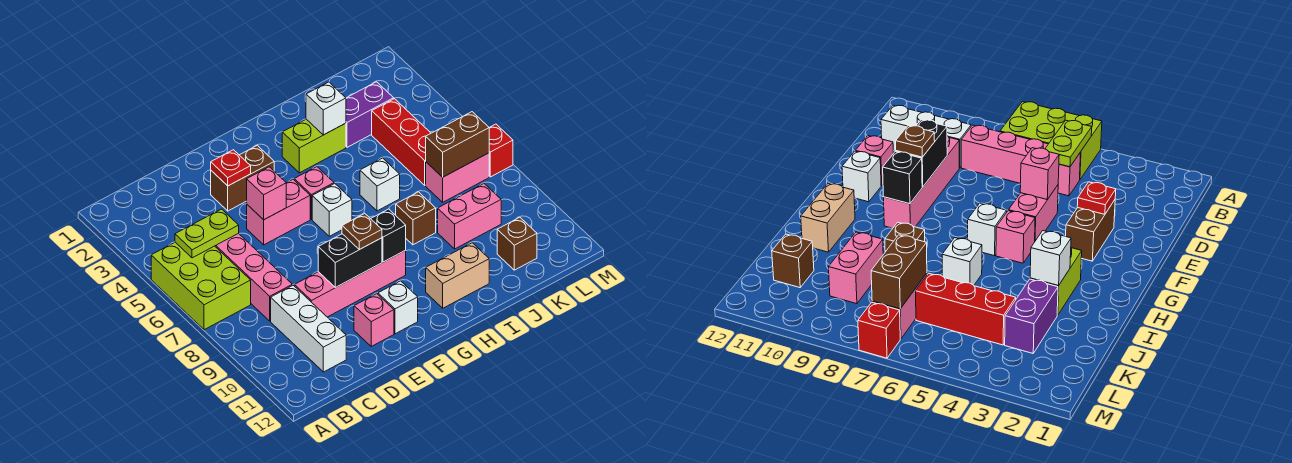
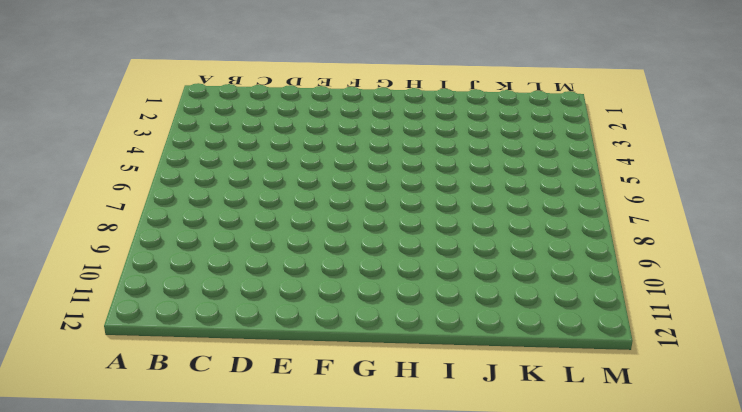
none -> lime 2x3 brick [151,242,251,330]
none -> pink 1x4 brick [215,233,292,321]
none -> white 1x3 brick [271,285,346,372]

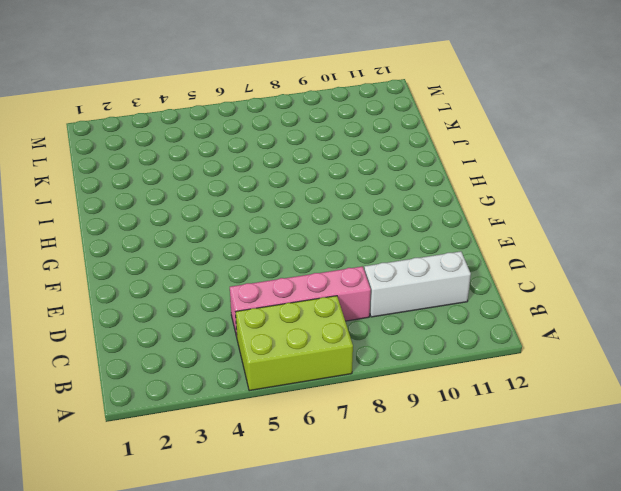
none -> pink 1x4 brick [294,250,406,317]
none -> brown 1x2 brick [211,145,274,211]
none -> pink 1x2 brick [247,179,310,245]

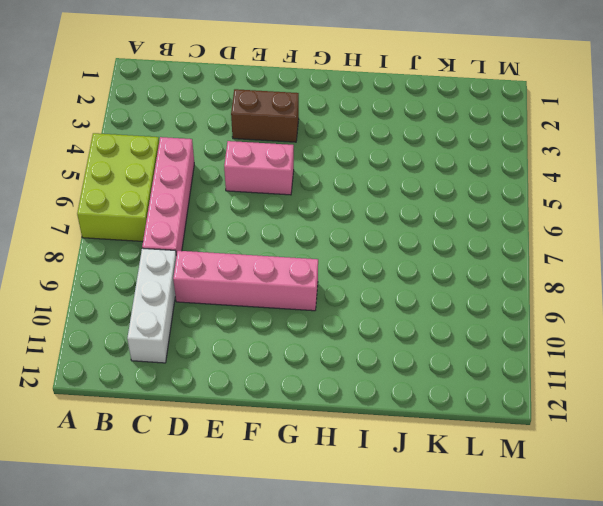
none -> pink 1x1 brick [354,294,394,346]
none -> white 1x1 brick [378,281,418,334]
none -> pink 1x1 brick [294,167,334,219]

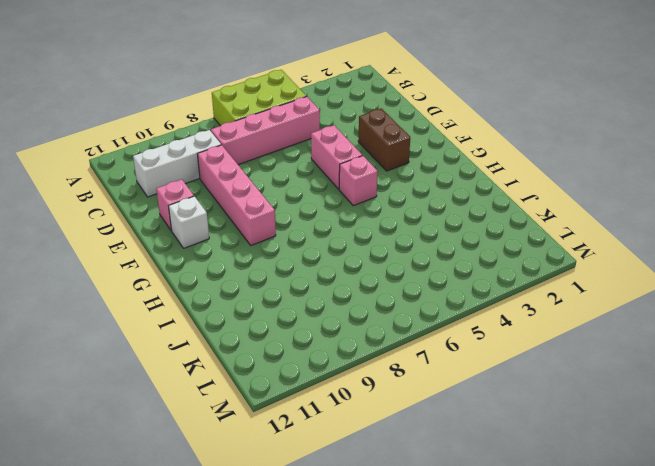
none -> white 1x1 brick [312,184,352,236]
none -> lime 1x2 brick [282,119,346,173]
none -> tan 1x2 brick [426,243,489,308]

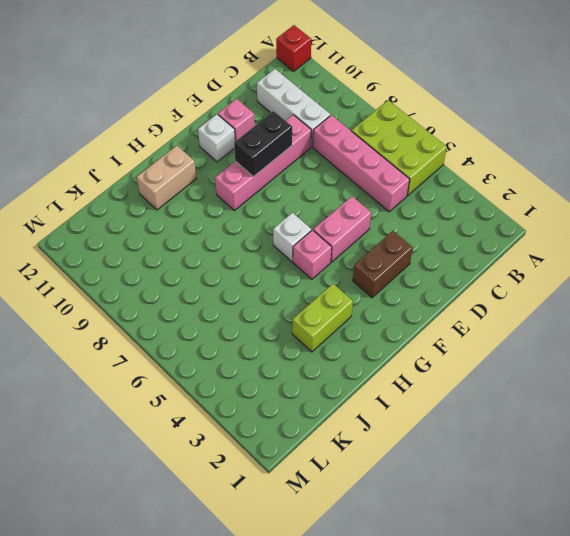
red 1x1 brick [276,25,311,71] -> red 1x1 brick moved to [489,124,513,177]
none -> white 1x1 brick [360,158,400,211]
none -> brown 1x1 brick [396,192,436,245]
none -> purple 1x2 brick [346,82,394,147]

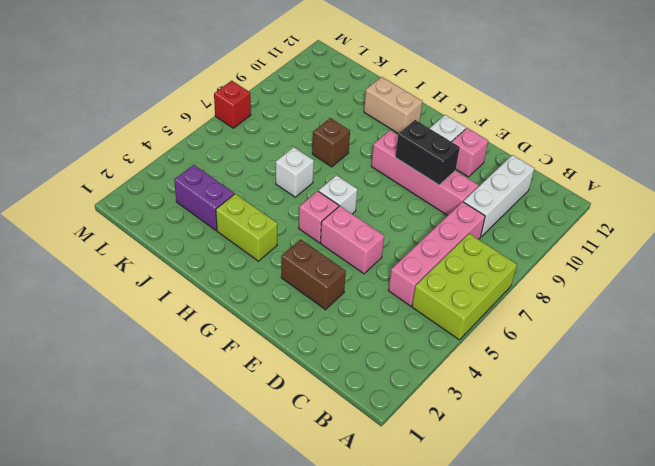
none -> pink 1x2 brick [438,184,501,249]
none -> red 1x3 brick [372,99,431,185]
none -> pink 1x2 brick [426,153,489,202]

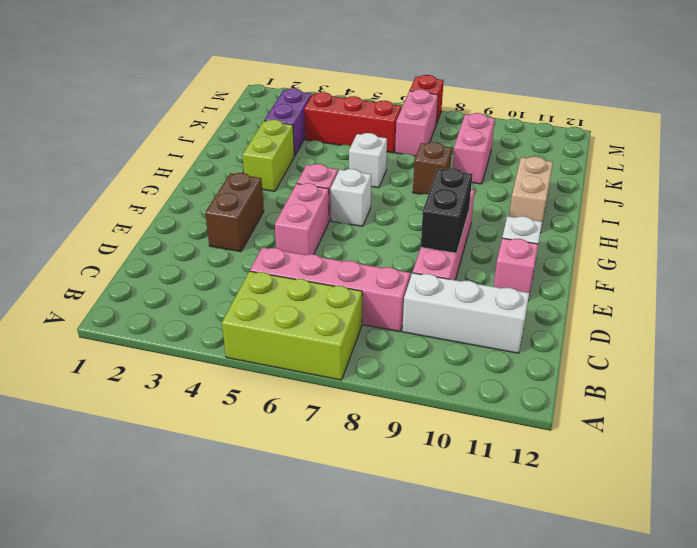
none -> brown 1x1 brick [497,217,537,270]
none -> lime 1x2 plate [175,209,239,258]
none -> red 1x1 plate [211,150,251,186]

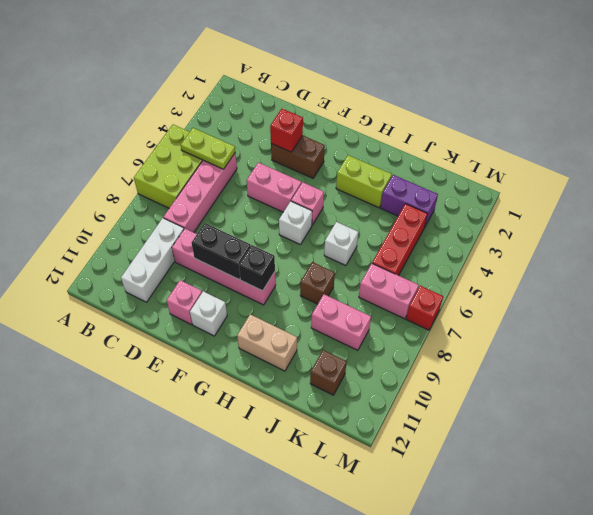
red 1x1 brick [270,109,303,152] -> red 1x1 plate [211,150,251,186]
none -> pink 1x1 brick [247,167,286,220]
none -> white 1x1 brick [306,82,346,135]
none -> brown 1x2 brick [426,112,489,177]

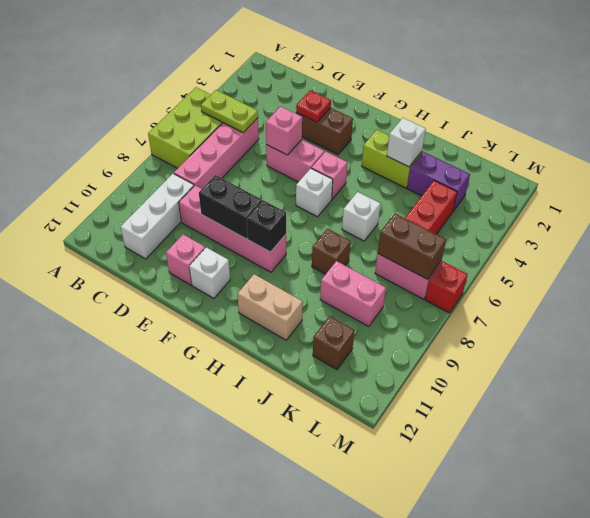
none -> brown 1x1 plate [342,213,382,250]

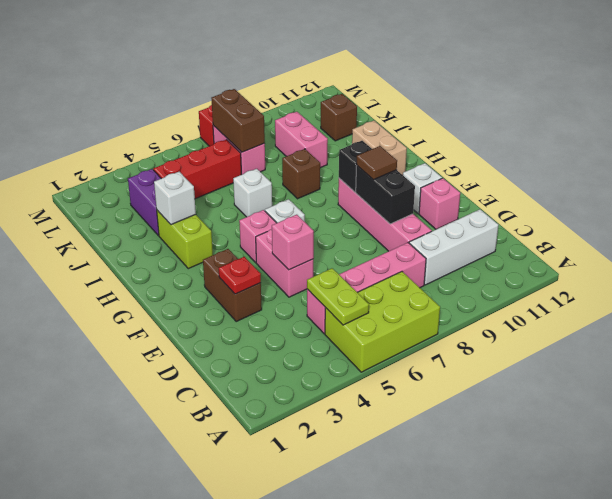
brown 1x1 tile [357,146,397,180] -> brown 1x1 plate [342,213,382,250]

